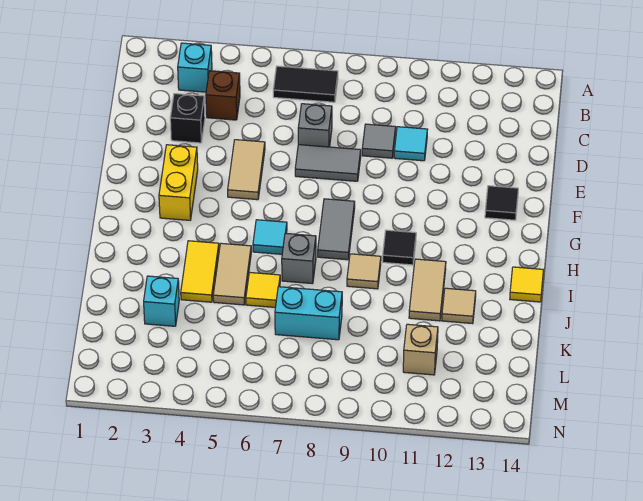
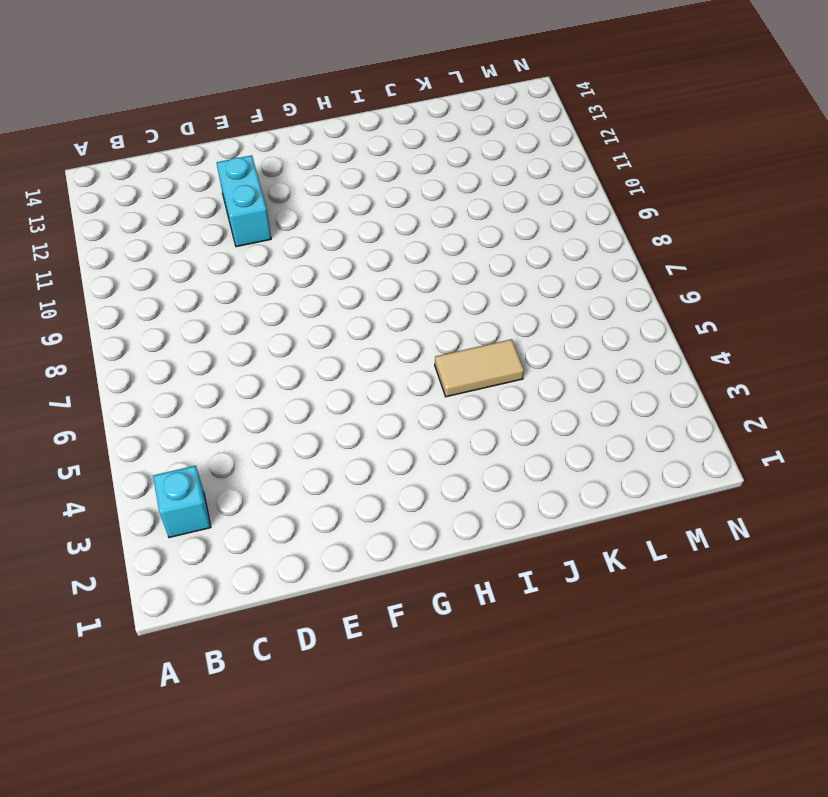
cyan 1x2 brick [217,155,271,247] -> cyan 1x2 brick moved to [275,287,342,340]
none -> black 1x2 tile [273,66,338,102]
none -> brown 1x1 brick [206,71,240,120]
none -> black 1x1 brick [170,94,205,143]

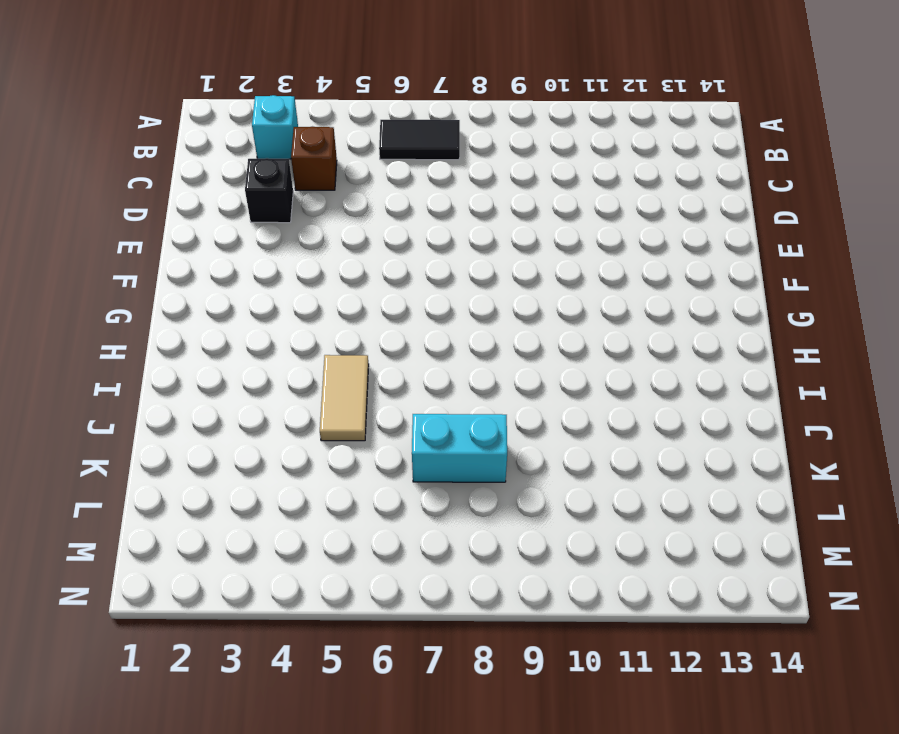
none -> grey 1x1 brick [298,104,332,147]
none -> grey 1x1 tile [362,124,396,158]
none -> cyan 1x1 tile [394,127,428,161]

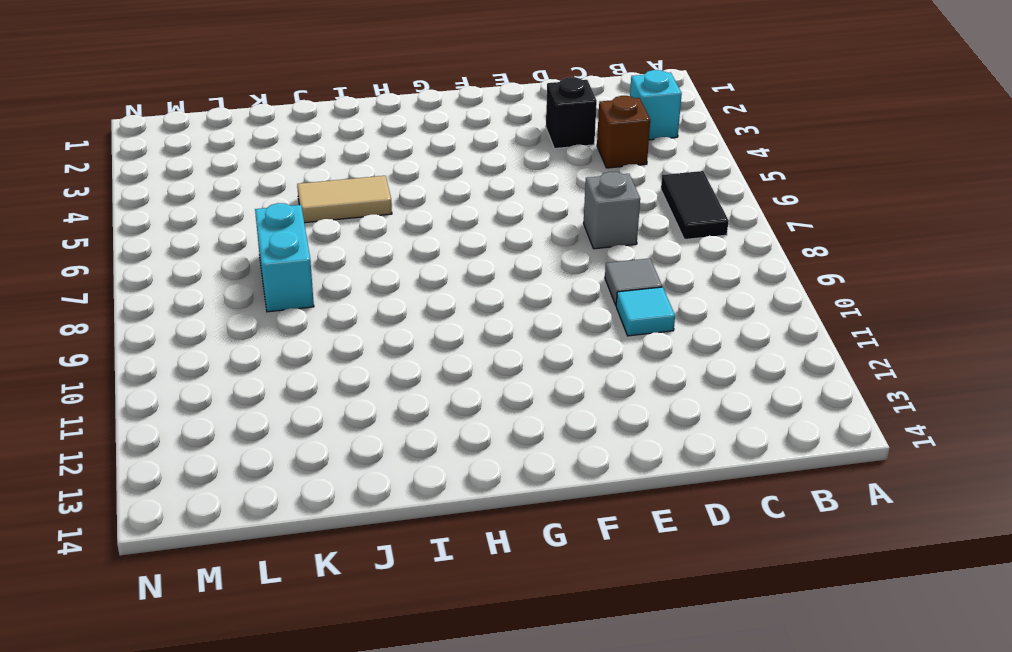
none -> tan 1x2 tile [228,140,265,200]
none -> grey 1x2 tile [295,145,361,181]
none -> yellow 1x2 brick [159,145,198,220]

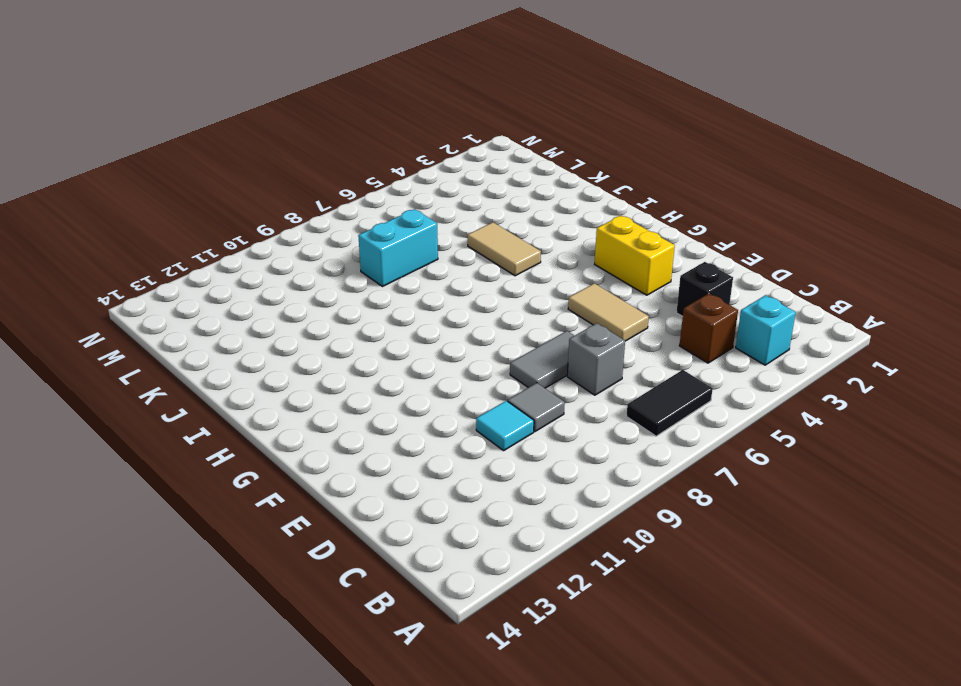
none -> black 1x1 tile [485,186,518,220]
none -> grey 1x2 tile [318,199,355,260]
none -> cyan 1x1 tile [253,220,287,254]

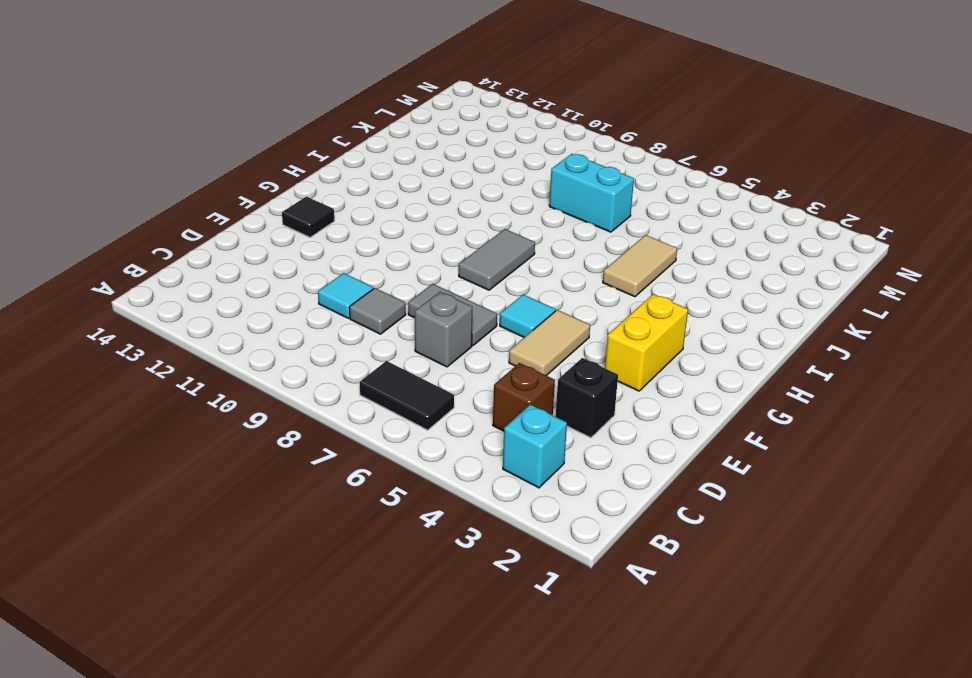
cyan 1x1 tile [500,295,555,337] -> cyan 1x1 tile moved to [253,220,287,254]
none -> black 1x1 tile [383,230,416,265]
none -> yellow 1x2 tile [181,241,219,302]
none -> grey 1x1 brick [282,233,316,284]

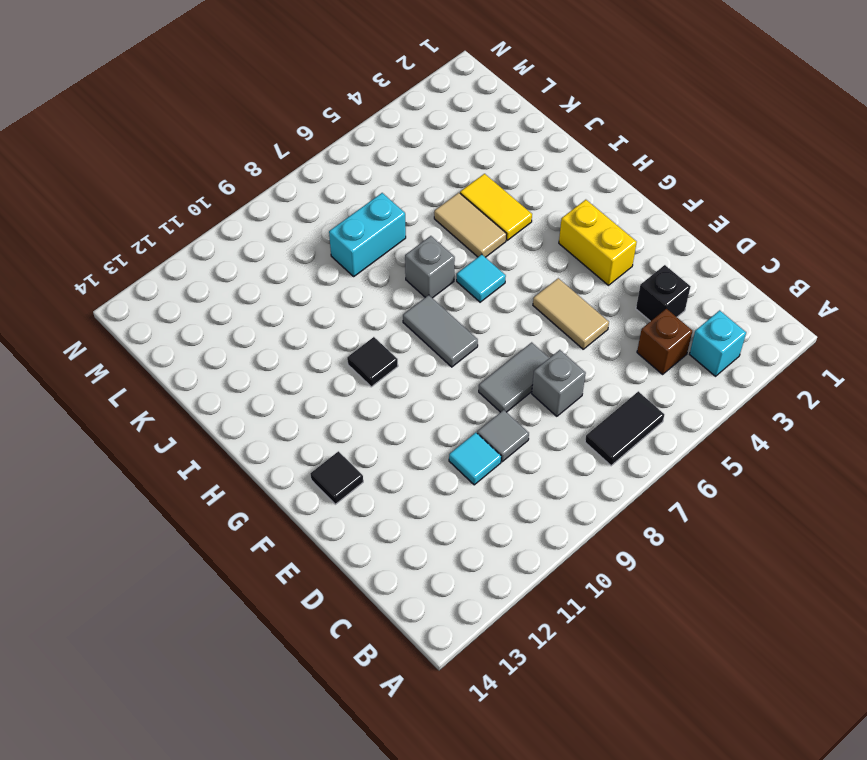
none -> tan 1x1 tile [347,254,381,289]
none -> tan 1x2 tile [409,259,446,321]
none -> yellow 1x1 tile [510,267,544,302]

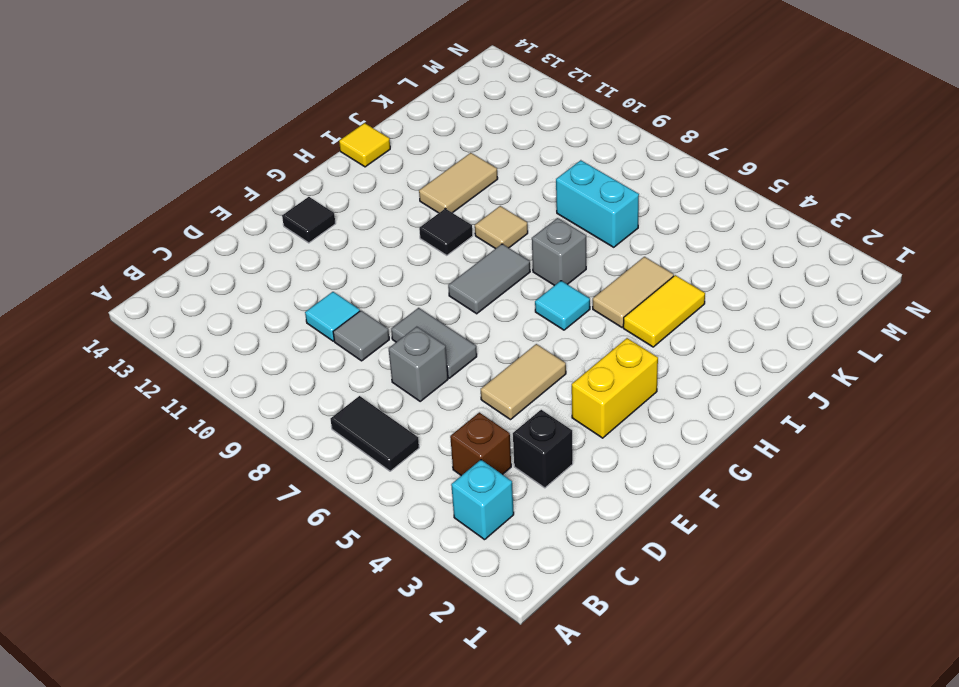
none -> yellow 1x1 tile [246,273,280,307]
none -> tan 1x1 tile [442,288,476,324]
none -> cyan 1x1 brick [144,276,179,326]

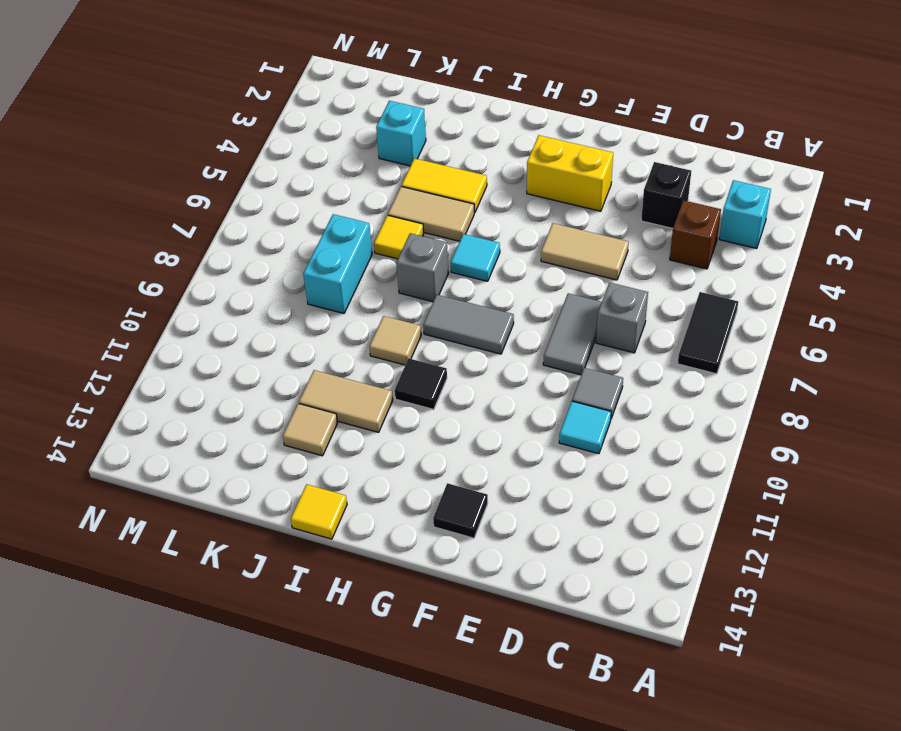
none -> tan 1x1 brick [403,324,438,375]

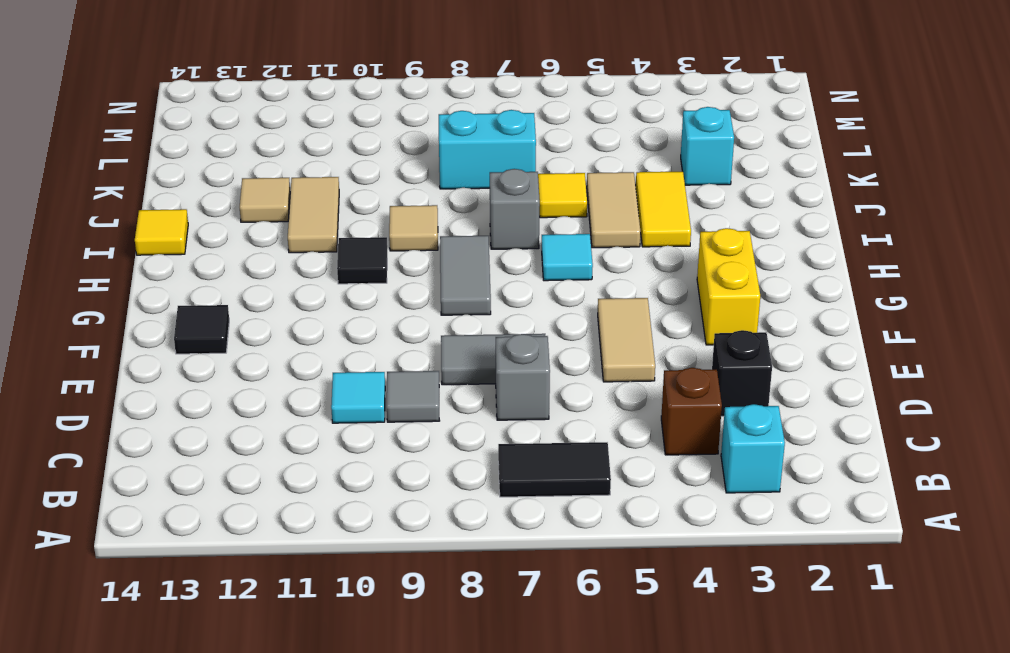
none -> tan 1x1 brick [403,324,438,375]

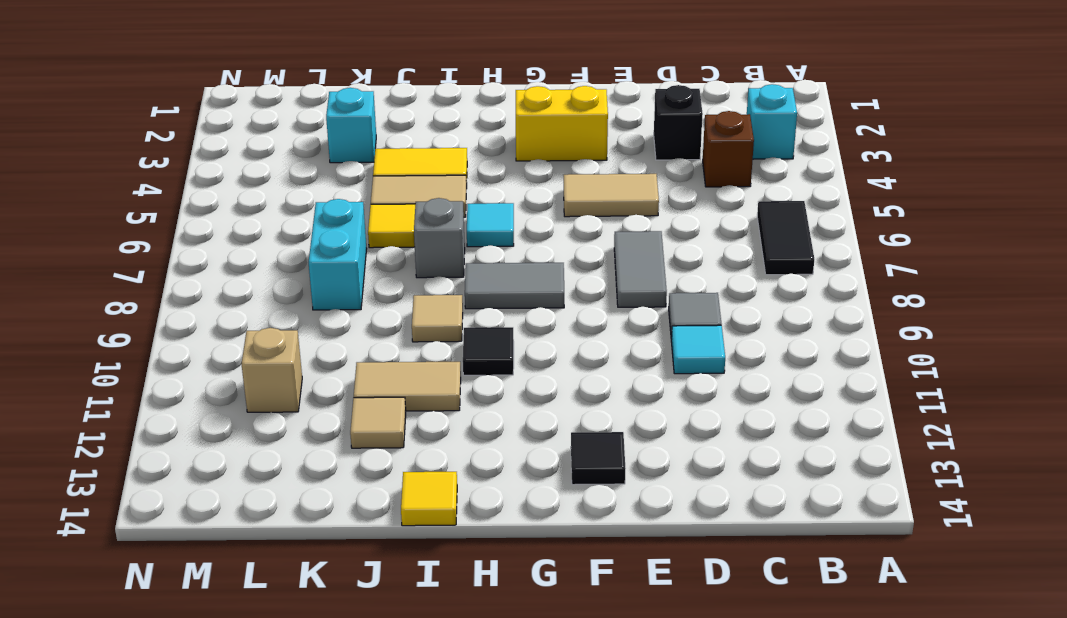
none -> grey 1x1 brick [298,104,332,147]

